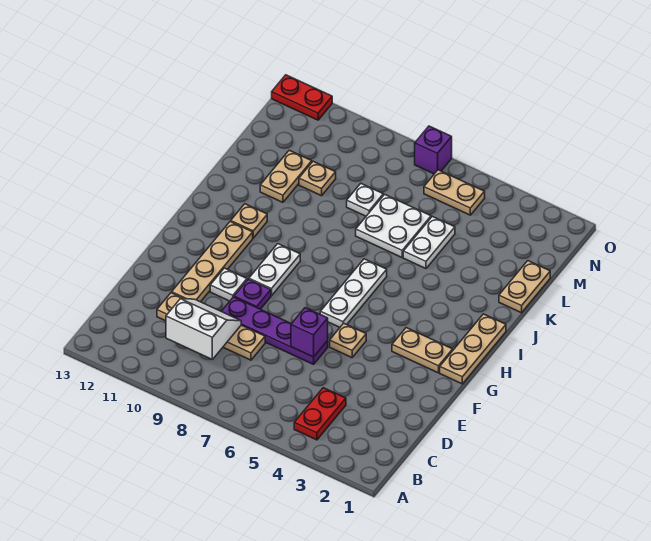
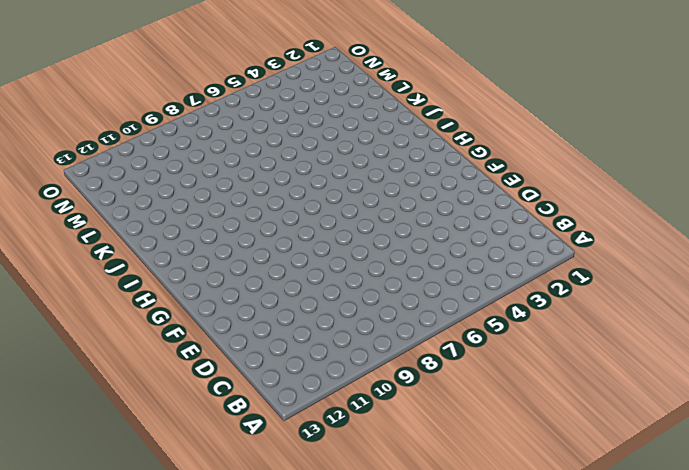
none -> red 1x2 plate [294,388,346,440]
none -> tan 1x4 plate [157,293,265,360]
none -> purple 1x4 plate [221,297,328,364]

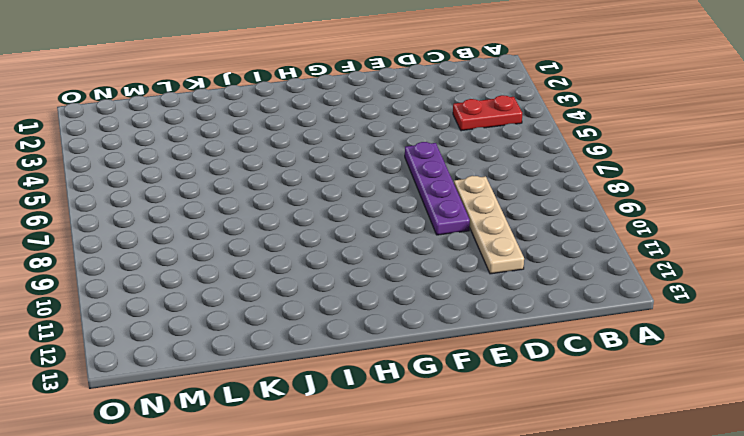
none -> tan 1x4 plate [172,221,253,302]
none -> tan 1x1 plate [330,323,366,358]
none -> purple 1x1 plate [234,279,271,309]

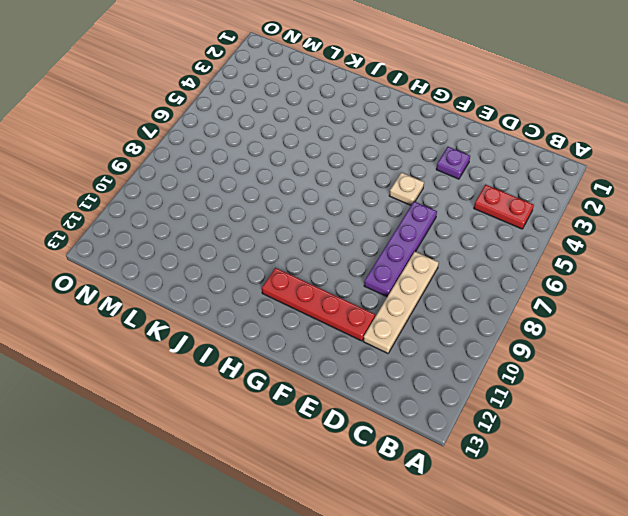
purple 1x1 plate [436,147,470,179] -> purple 1x1 plate moved to [234,279,271,309]
red 1x4 plate [262,268,375,341] -> tan 1x4 plate [172,221,253,302]
none -> white 1x1 plate [210,268,247,301]
none -> tan 1x3 plate [440,314,506,384]
none -> tan 1x2 plate [392,328,453,373]

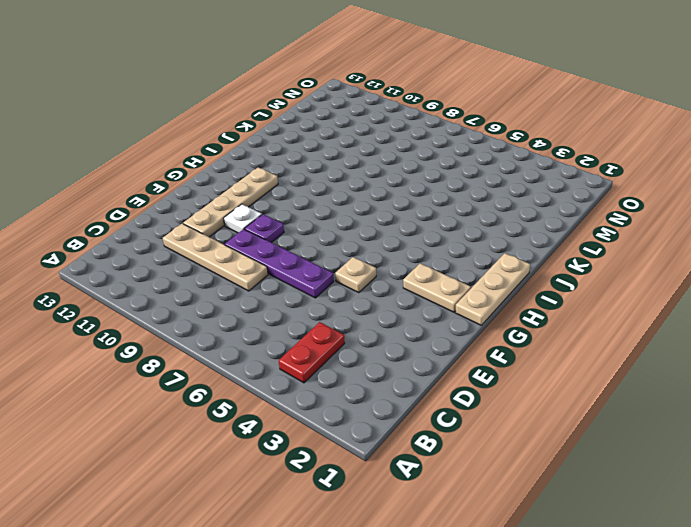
none -> white 1x3 plate [320,259,387,327]
none -> white 1x2 plate [249,244,300,296]
none -> tan 1x1 plate [231,204,267,238]

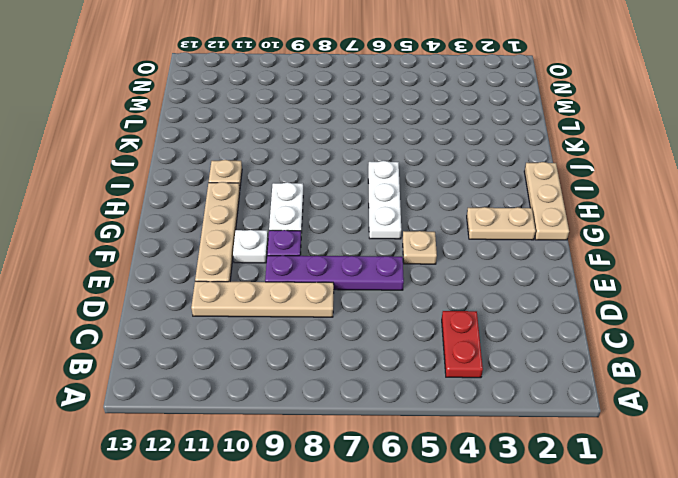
none -> tan 1x2 plate [499,261,550,313]
none -> white 1x2 plate [403,216,455,269]
none -> white 2x2 plate [356,194,431,257]

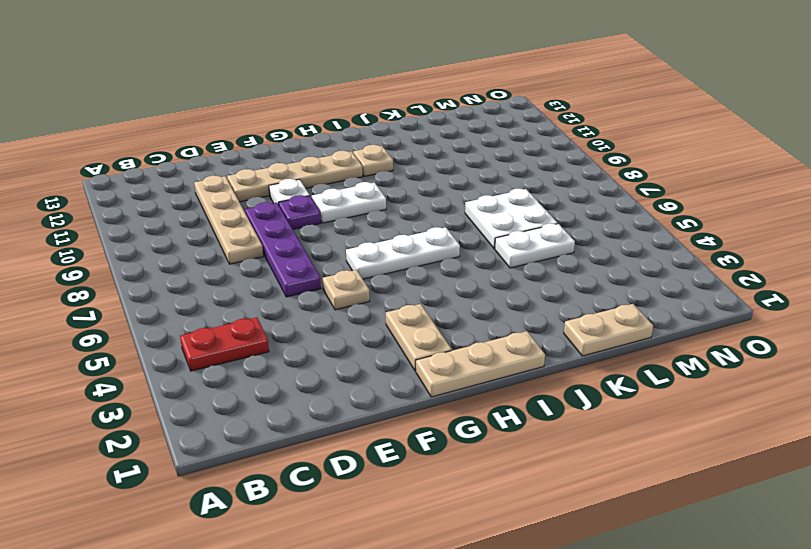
none -> tan 1x2 plate [260,150,312,202]
none -> white 1x1 plate [347,184,383,216]
none -> tan 1x1 plate [299,161,336,196]

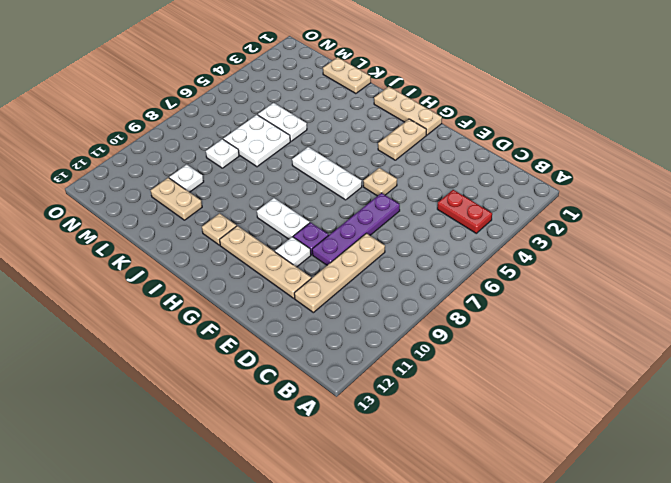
white 1x1 plate [169,165,204,192] -> tan 1x1 plate [299,161,336,196]
none -> tan 1x2 plate [424,170,485,215]
none -> purple 1x1 brick [415,126,452,174]
none -> red 1x2 plate [272,75,332,120]

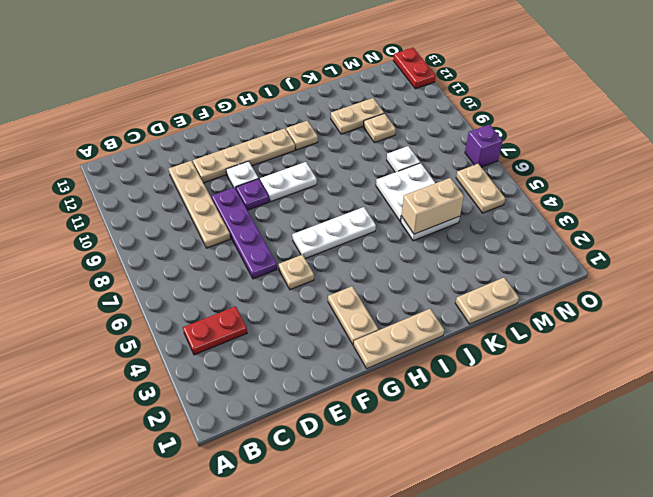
tan 1x2 brick [402,178,464,234] -> none
none -> white 2x2 slope [166,299,241,359]
none -> purple 1x1 brick [291,308,328,357]

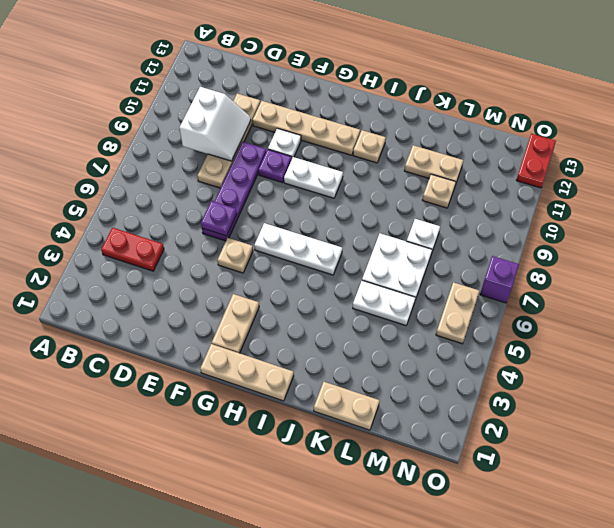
purple 1x1 plate [201,201,237,236] -> purple 1x1 brick [291,308,328,357]

